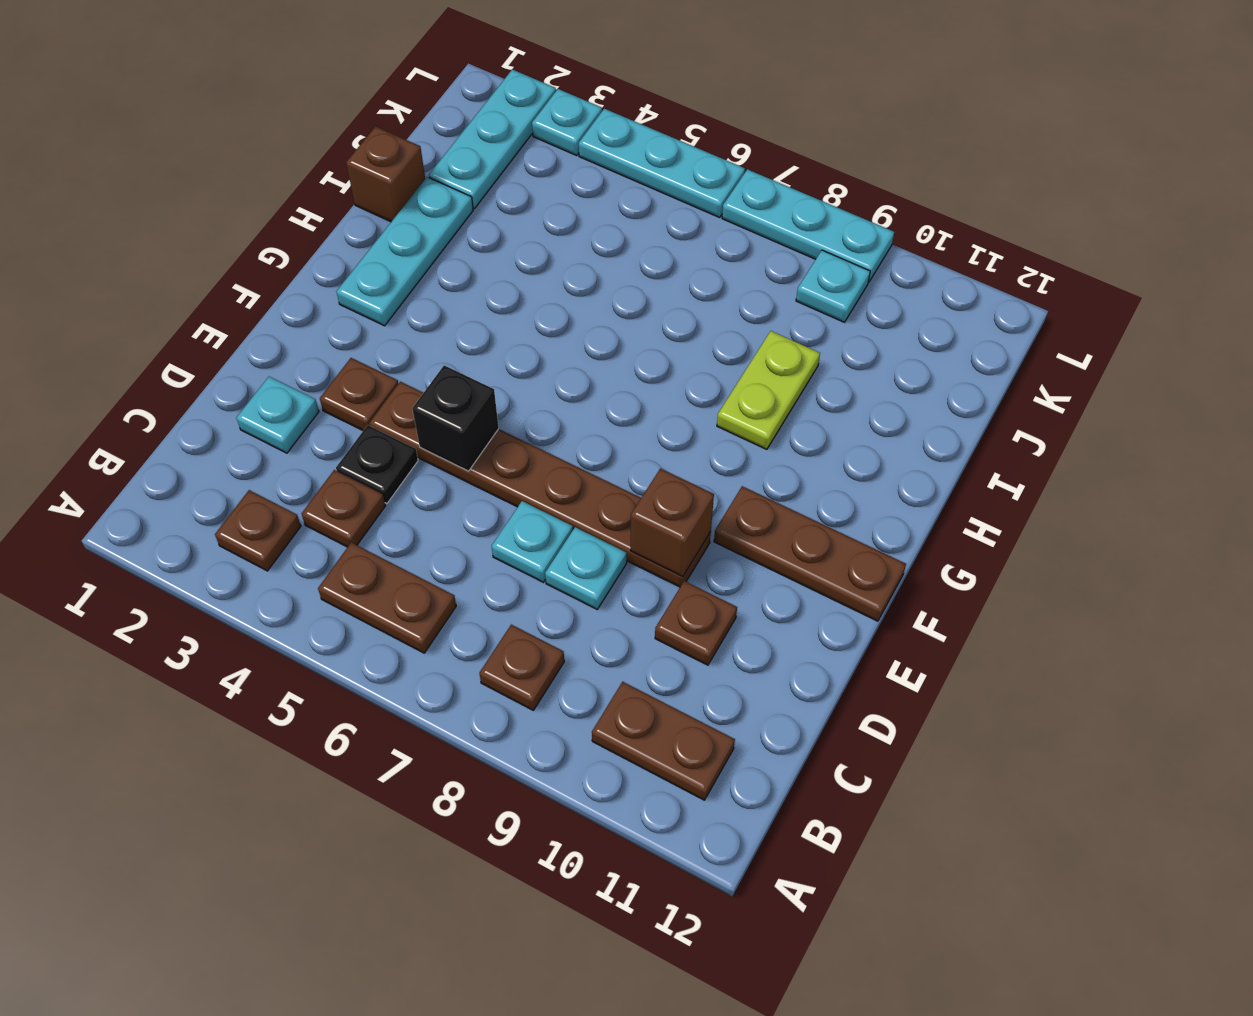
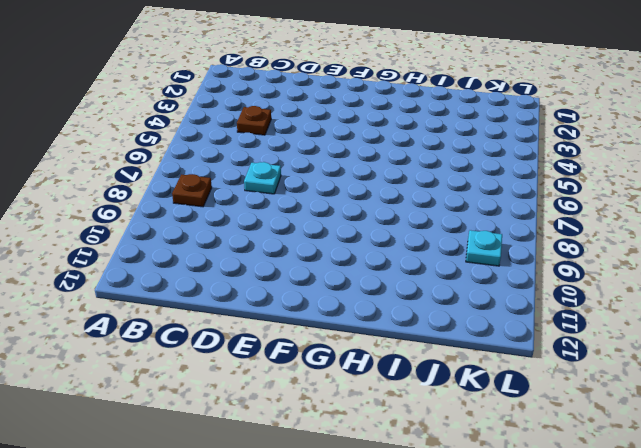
none -> brown 1x1 plate [215,490,301,571]
none -> brown 1x2 plate [318,542,456,653]
none -> brown 1x2 plate [592,682,735,800]

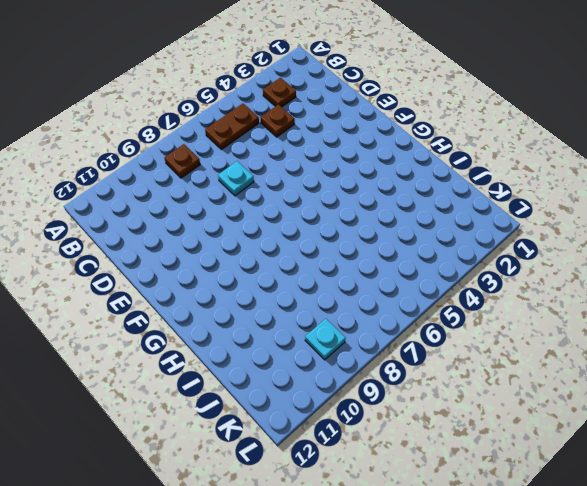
none -> brown 1x2 plate [592,682,735,800]
none -> cyan 1x1 plate [236,377,319,453]
none -> black 1x1 plate [336,425,418,503]

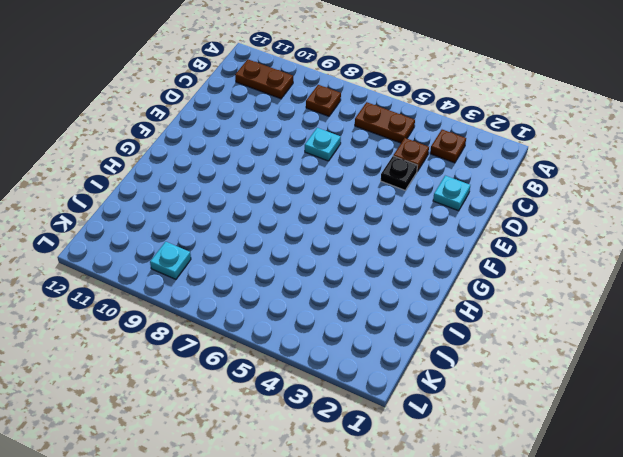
none -> cyan 1x1 plate [545,527,627,609]
none -> brown 1x1 plate [655,581,737,665]
none -> brown 1x1 plate [320,358,398,430]

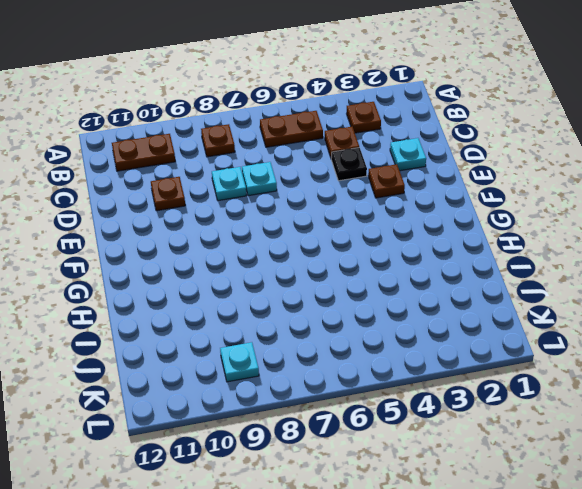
none -> brown 1x6 plate [369,382,711,587]
none -> brown 1x3 plate [714,486,906,621]
none -> cyan 1x3 plate [337,177,473,326]

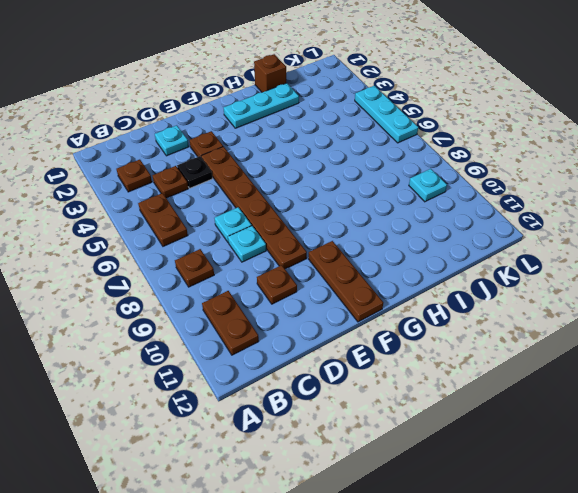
none -> lime 1x2 plate [717,331,820,449]
none -> cyan 1x3 plate [429,70,556,209]
none -> cyan 1x1 plate [532,89,602,156]

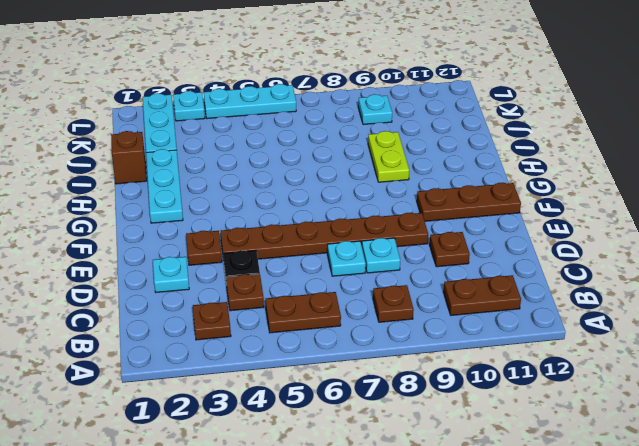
none -> cyan 1x3 plate [722,169,894,282]
none -> black 1x1 brick [412,365,499,471]
none -> brown 1x1 brick [631,469,714,577]

